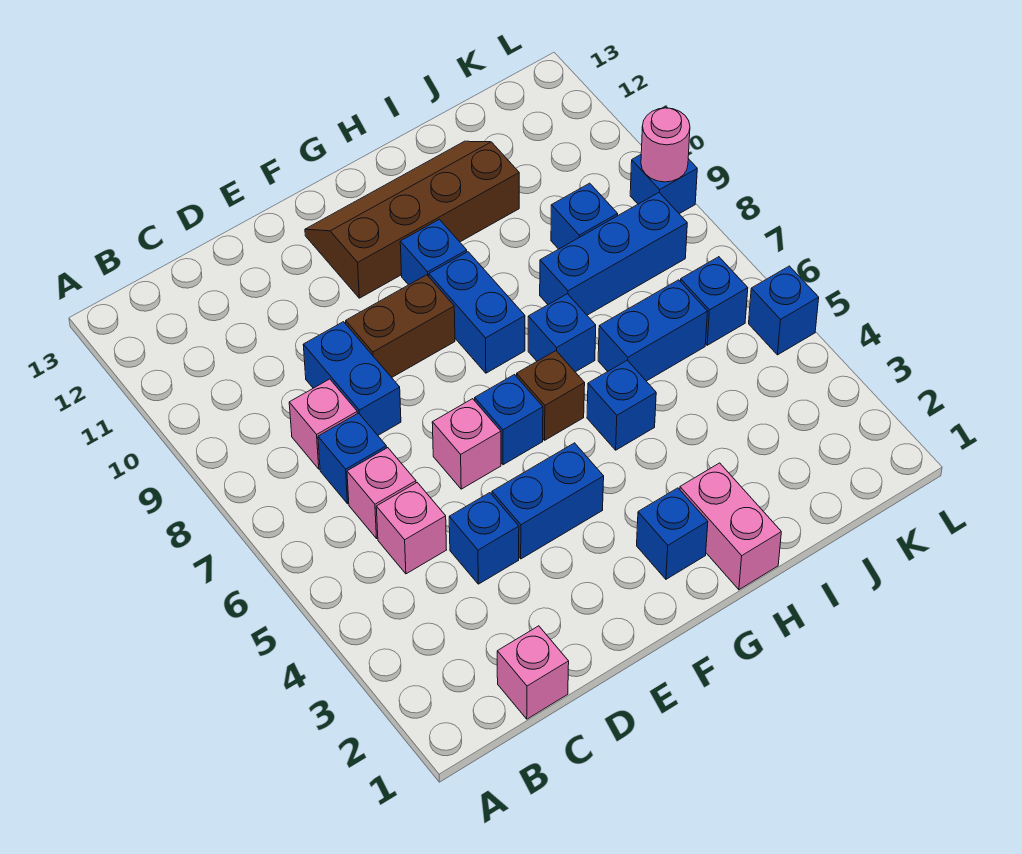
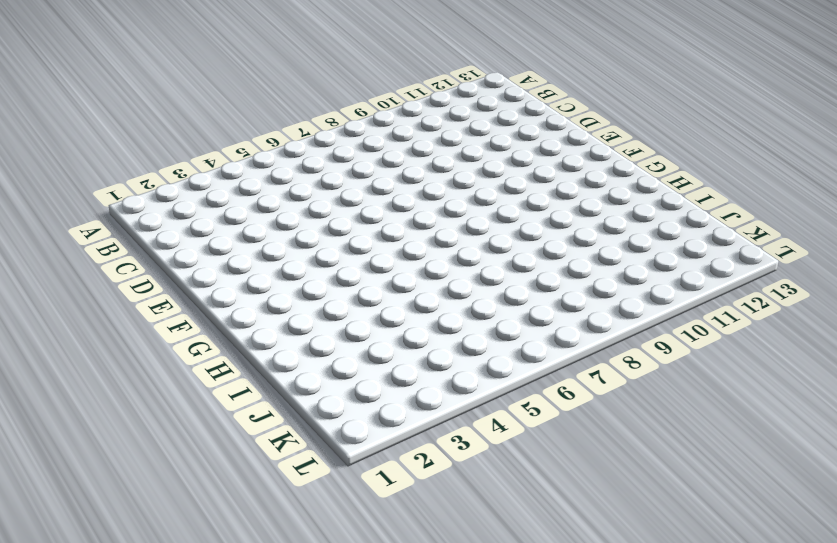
none -> pink 1x1 brick [497,626,569,719]
none -> pink 1x1 brick [376,483,447,574]
none -> pink 1x1 brick [347,448,416,538]

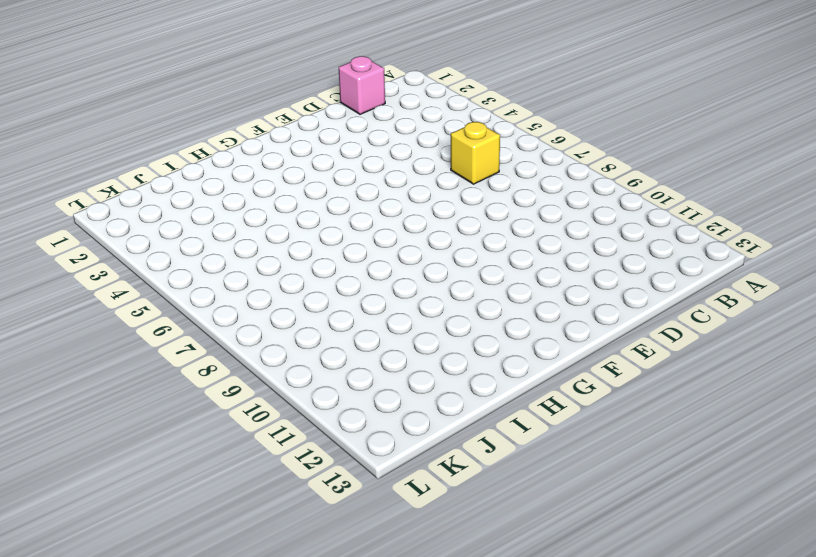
yellow 1x1 brick [451,122,500,184] -> pink 1x1 brick [347,448,416,538]
none -> pink 1x1 brick [376,483,447,574]
none -> blue 1x1 brick [318,413,387,504]
none -> pink 1x1 brick [289,379,357,469]

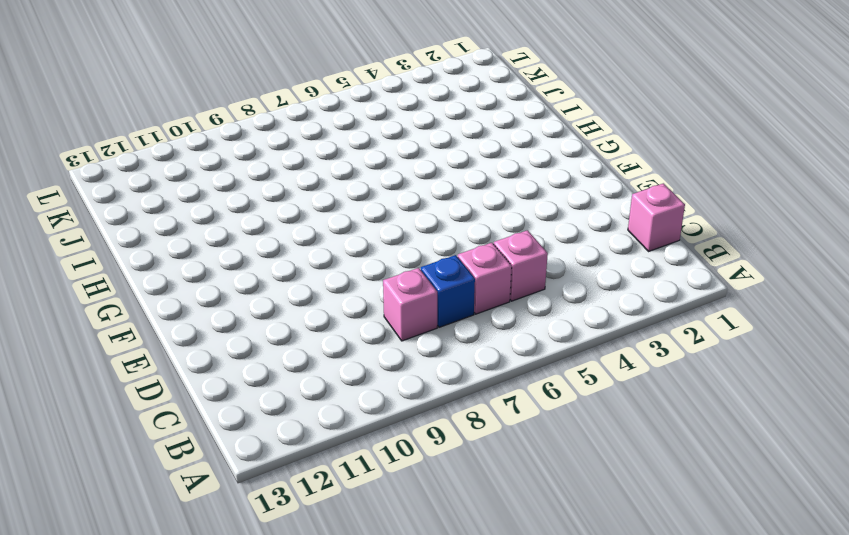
none -> blue 1x1 brick [449,493,519,584]
none -> blue 1x2 brick [303,322,401,435]
none -> blue 1x2 brick [492,443,604,559]

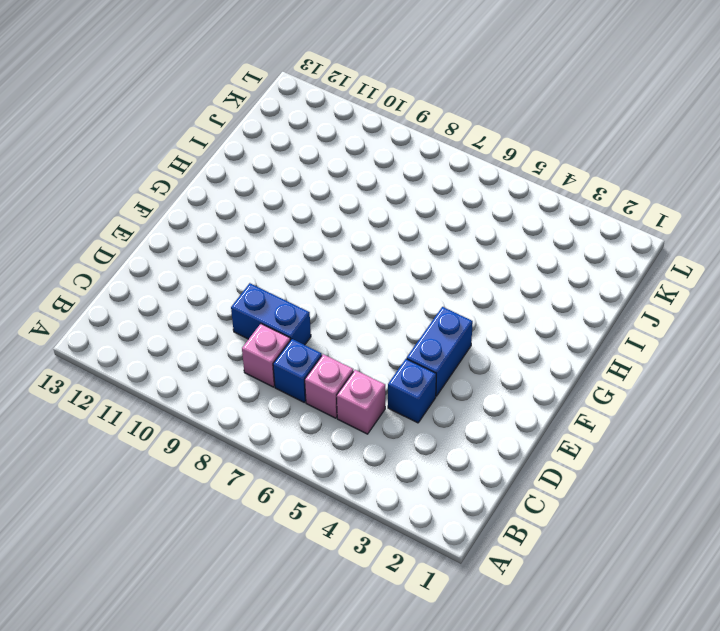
none -> pink 1x1 brick [497,626,569,719]
none -> pink 1x1 brick [432,399,501,489]
none -> brown 1x2 brick [346,275,455,377]

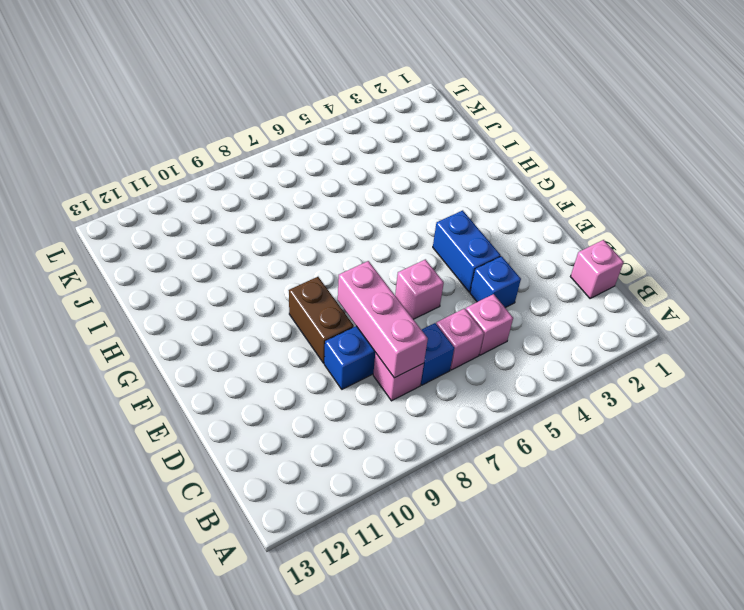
pink 1x3 brick [338,261,428,378] -> none
none -> blue 1x1 brick [475,375,543,465]
none -> brown 2x4 slope [305,141,519,298]
none -> blue 1x1 brick [637,488,708,579]

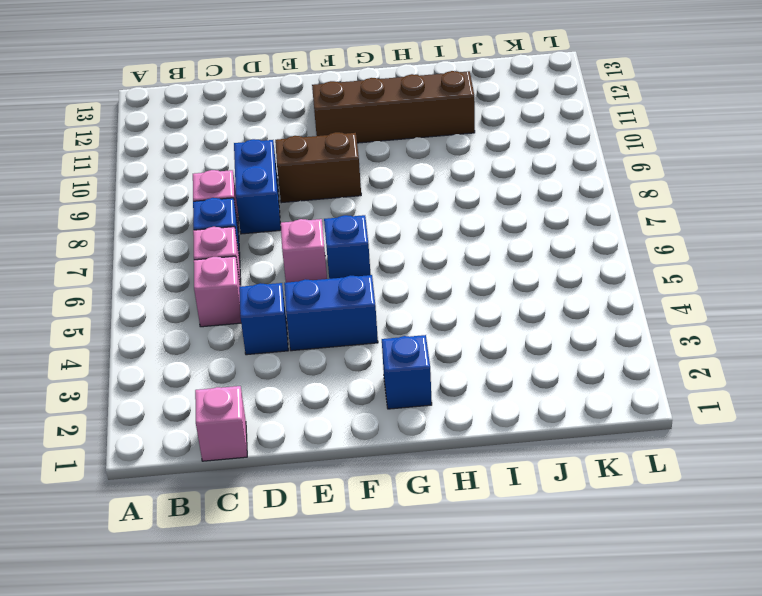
none -> brown 1x1 brick [517,351,585,440]
none -> blue 1x2 brick [429,252,525,373]
none -> blue 1x1 brick [400,219,467,285]

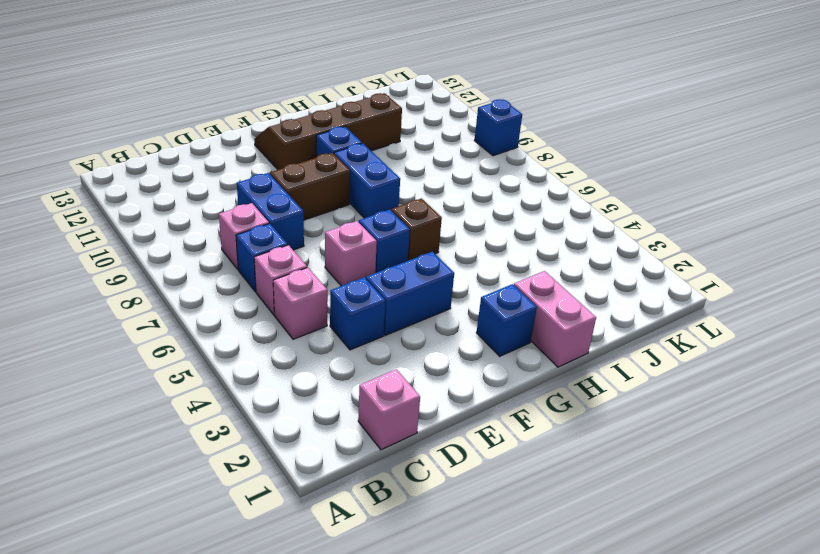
none -> blue 1x1 brick [587,360,656,450]
none -> blue 1x1 brick [528,294,596,372]
none -> blue 1x2 brick [598,280,708,381]

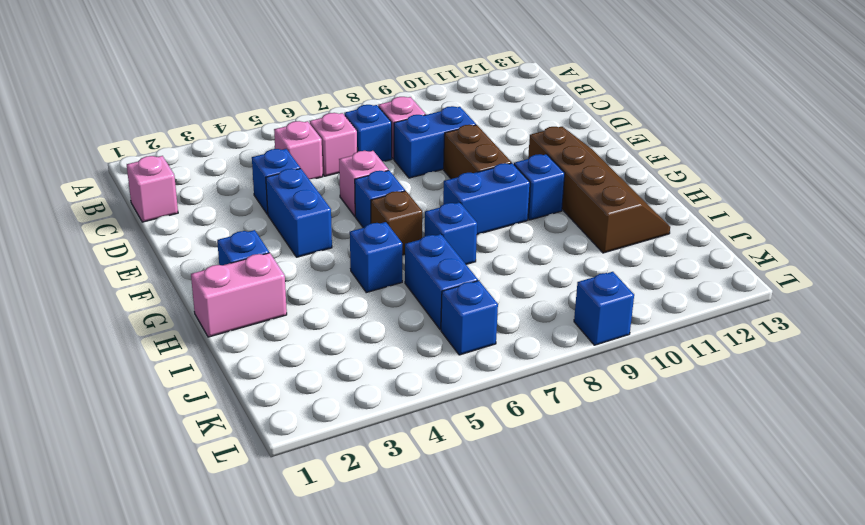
none -> blue 1x3 brick [540,193,687,315]
none -> blue 1x1 brick [551,183,618,249]
none -> blue 1x1 brick [749,266,819,355]

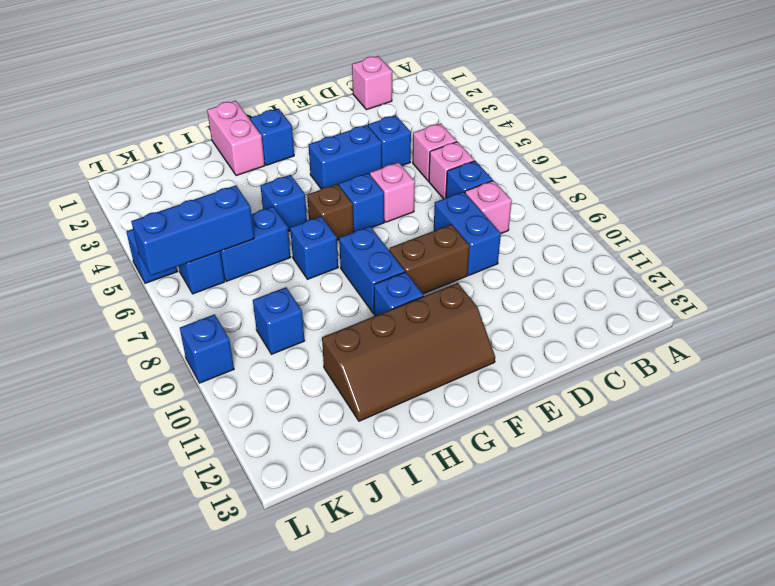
blue 1x3 brick [131,185,254,276] -> blue 1x3 brick moved to [540,193,687,315]
none -> pink 1x1 round brick [641,108,690,182]

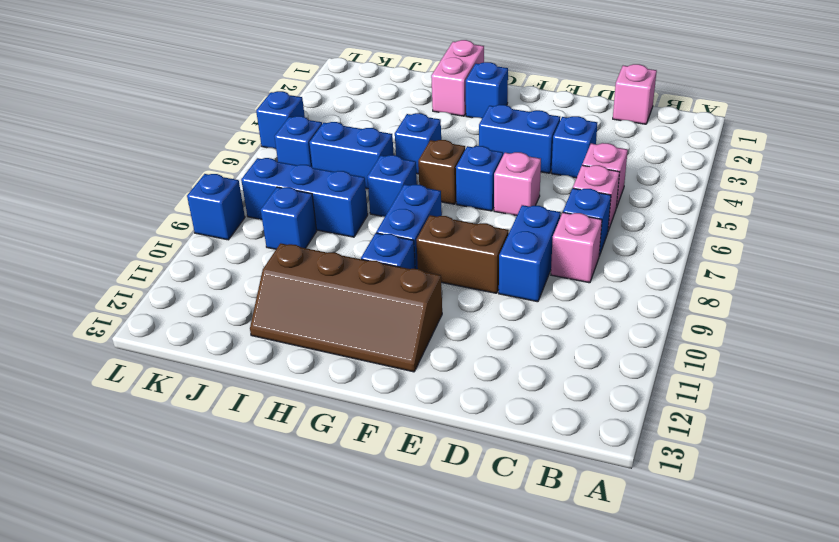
none -> pink 1x1 round brick [641,108,690,182]

